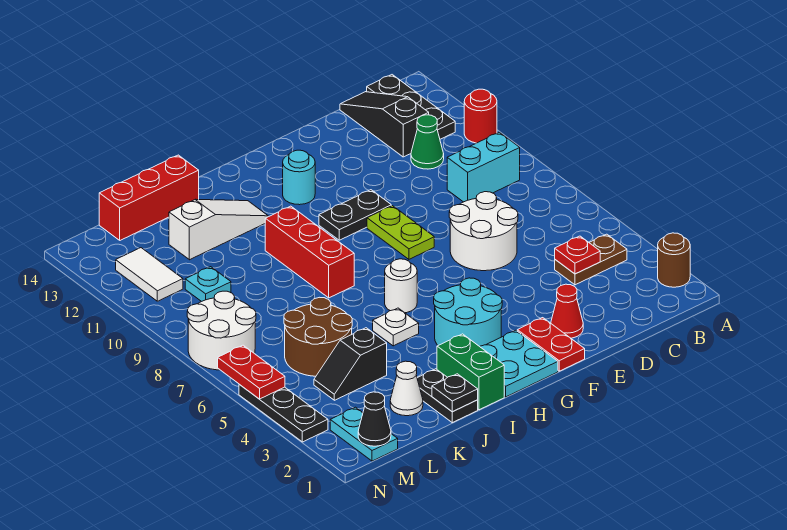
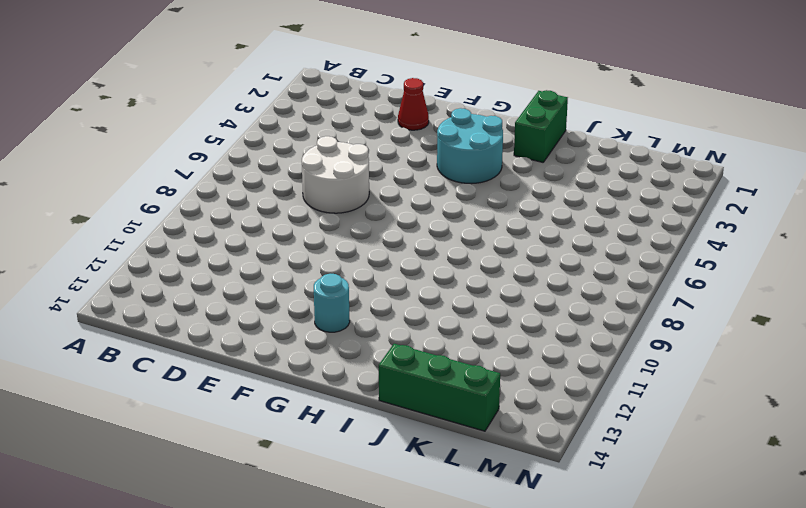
green 1x3 brick [379,344,500,431] -> red 1x3 brick [99,155,199,240]
none -> brown 1x1 round brick [658,233,690,287]
none -> red 1x1 round brick [464,89,497,143]
none -> brown 1x2 plate [555,234,627,285]
none -> cyan 1x2 brick [447,132,520,202]

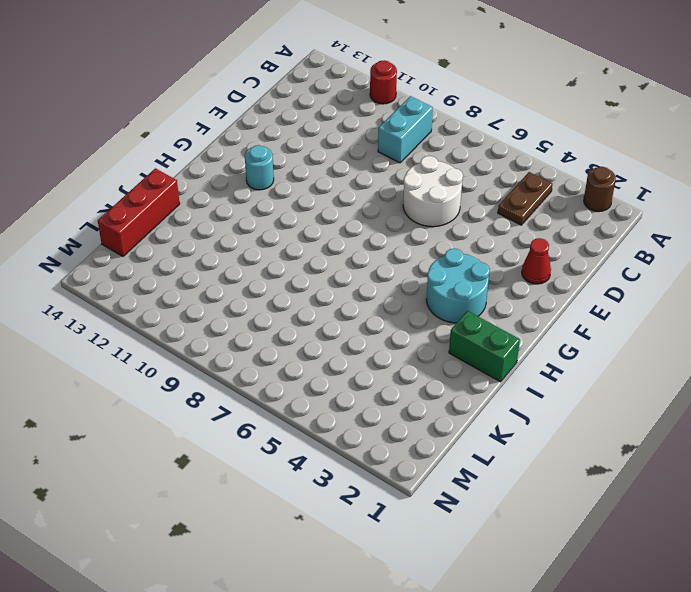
none -> black 1x3 plate [367,75,455,139]
none -> green 1x1 cone [411,115,444,169]
none -> black 1x3 slope [340,92,429,157]
none -> red 1x2 plate [517,318,585,371]

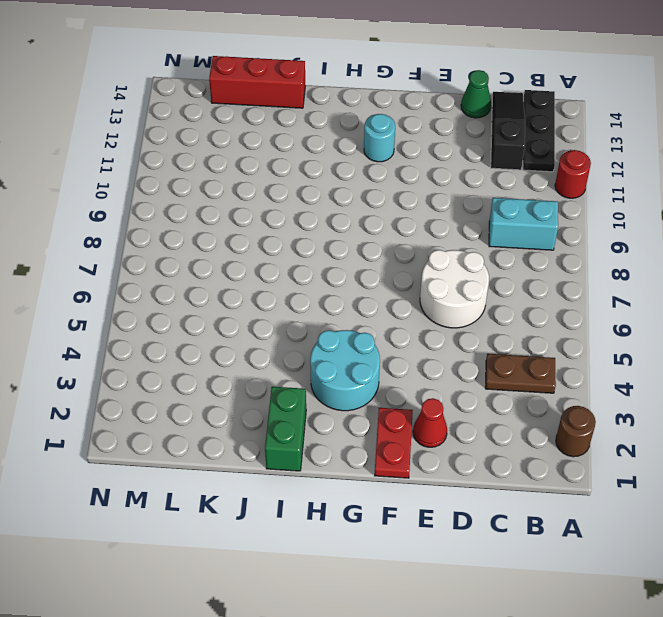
green 1x1 cone [461,70,491,118] -> green 1x1 cone moved to [411,115,444,169]
none -> lime 1x2 plate [367,206,434,259]
none -> black 1x2 plate [319,190,391,240]
none -> cyan 2x2 plate [480,330,558,397]
none -> white 1x1 round brick [385,259,417,313]

